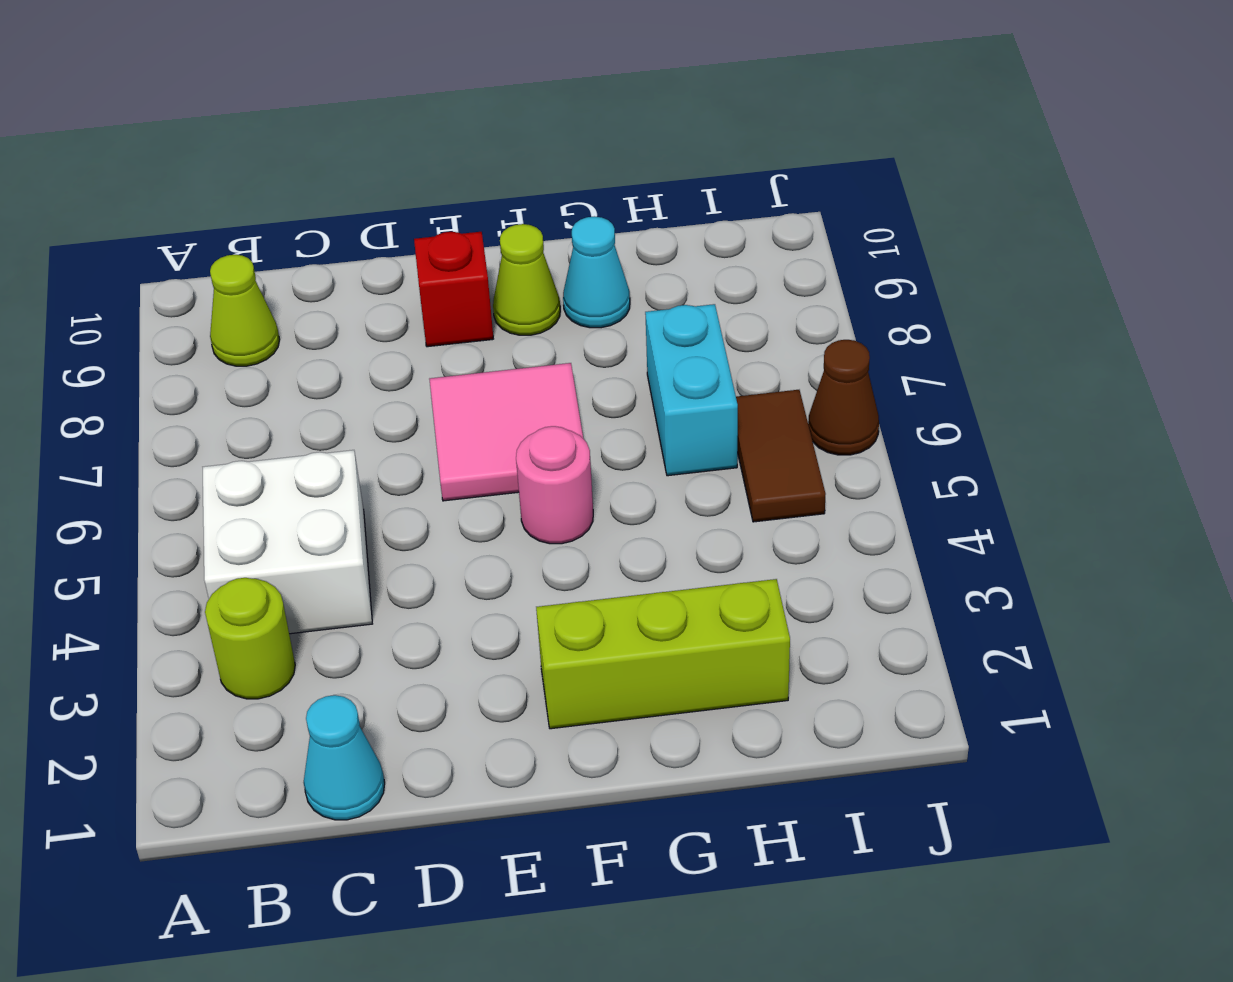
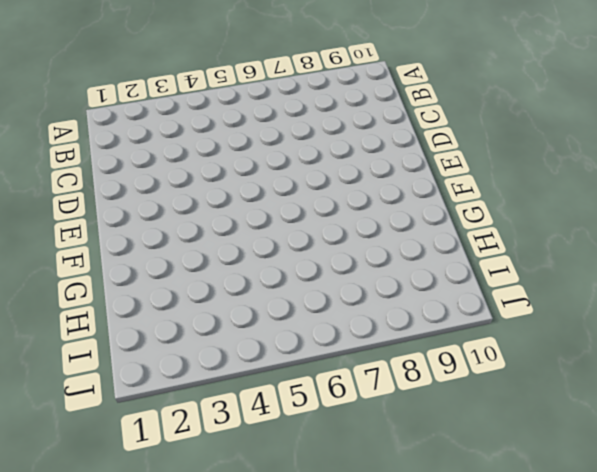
none -> lime 1x1 round brick [205,578,295,699]
none -> white 2x2 brick [203,450,372,634]
none -> lime 1x1 cone [210,255,280,366]

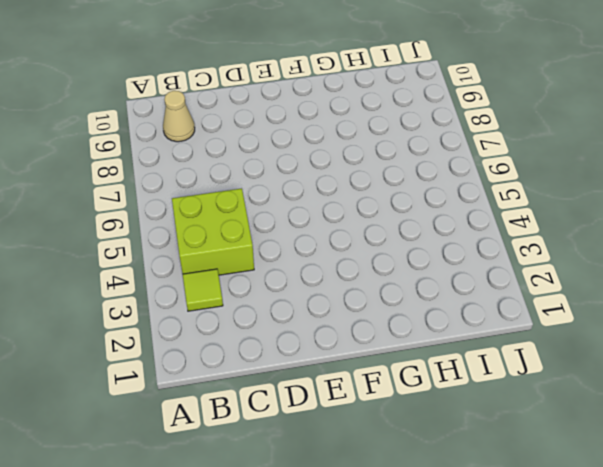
lime 1x1 tile [183,269,223,311] -> lime 1x1 round brick [205,578,295,699]
lime 2x2 brick [172,188,254,275] -> white 2x2 brick [203,450,372,634]
tan 1x1 cone [163,91,195,142] -> lime 1x1 cone [210,255,280,366]
none -> cyan 1x1 cone [304,695,385,820]
none -> pink 2x2 tile [429,363,583,501]
none -> red 1x1 brick [414,232,493,347]

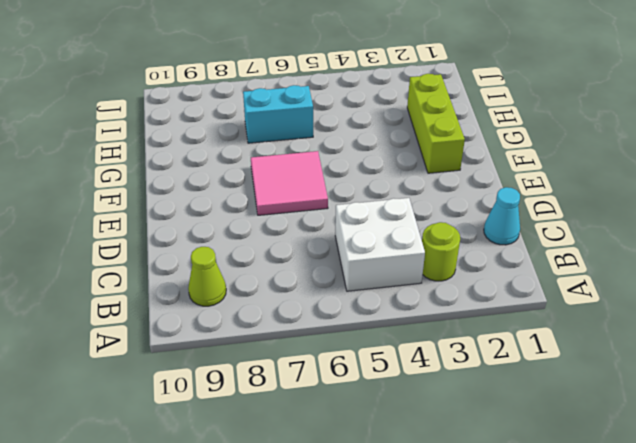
none -> red 1x1 brick [414,232,493,347]
none -> pink 1x1 round brick [516,426,593,544]
none -> lime 1x1 cone [493,224,560,335]

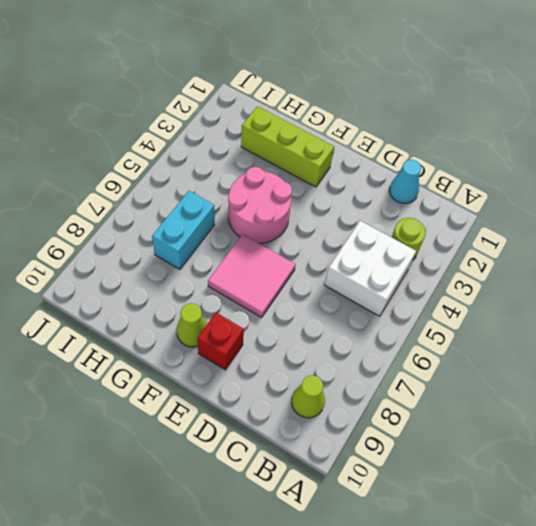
pink 2x2 round brick [228,167,292,243] -> pink 1x1 round brick [516,426,593,544]
none -> cyan 1x1 cone [563,216,630,328]
none -> brown 1x2 tile [736,390,826,522]
none -> brown 1x1 cone [808,340,879,455]

